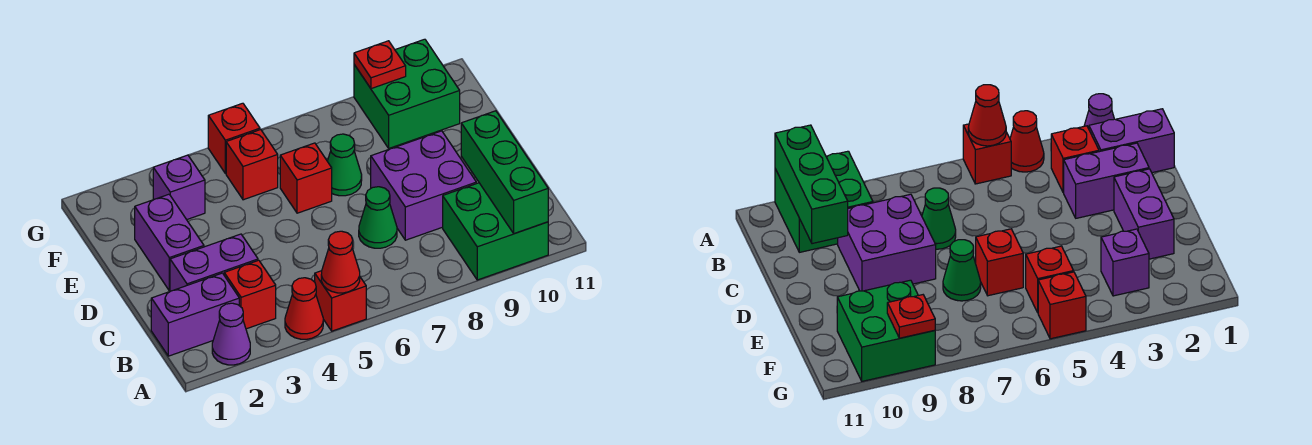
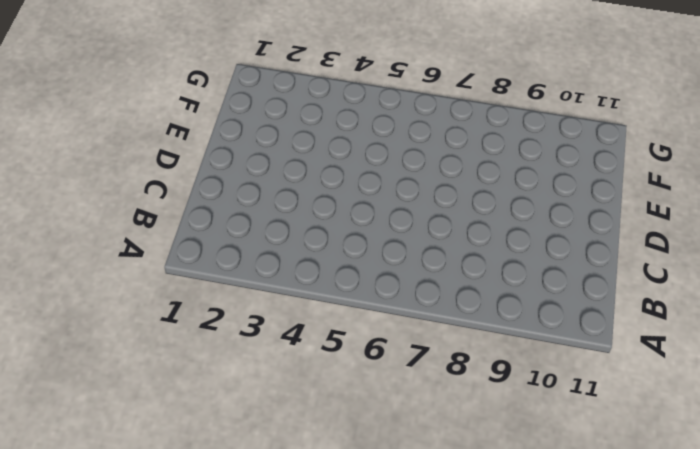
none -> purple 1x1 cone [212,303,250,365]
none -> red 1x1 cone [285,278,323,339]
none -> red 1x1 brick [315,271,366,331]

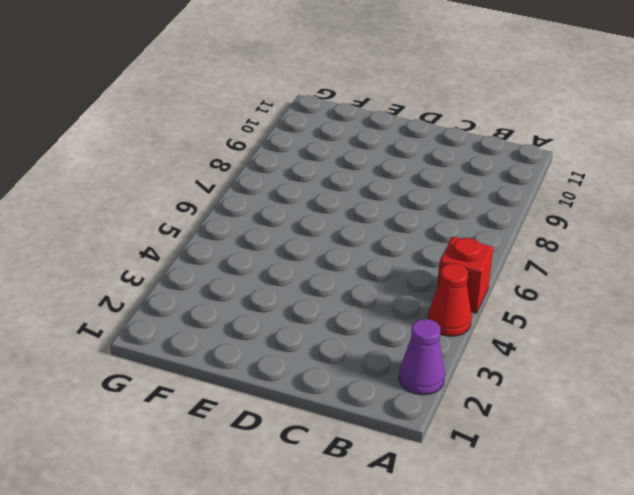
none -> green 2x2 brick [443,183,548,280]
none -> purple 1x2 brick [151,273,239,356]
none -> red 1x1 brick [224,260,276,329]

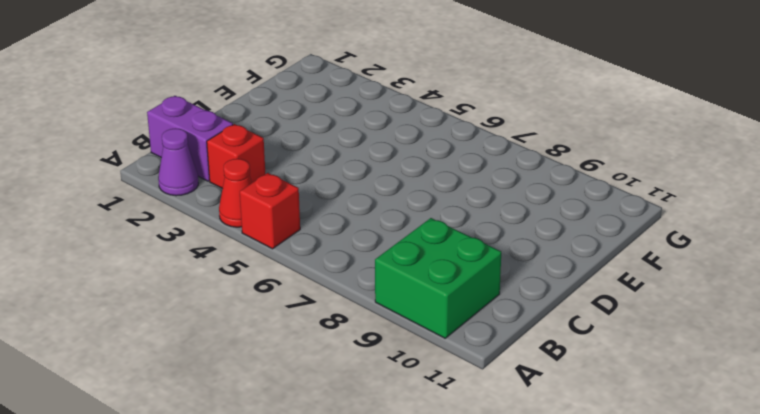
none -> purple 1x2 brick [170,234,258,291]
none -> green 1x1 cone [359,187,397,248]
none -> purple 2x2 brick [371,131,476,240]

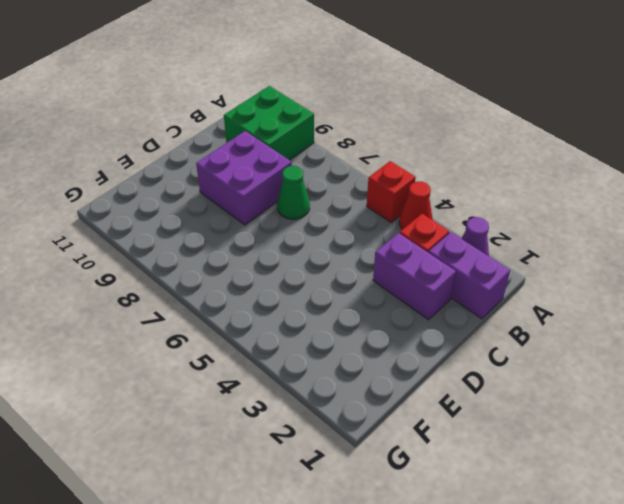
none -> purple 1x2 brick [135,194,204,291]
none -> red 1x1 brick [280,143,332,213]
none -> green 1x1 cone [327,134,362,196]

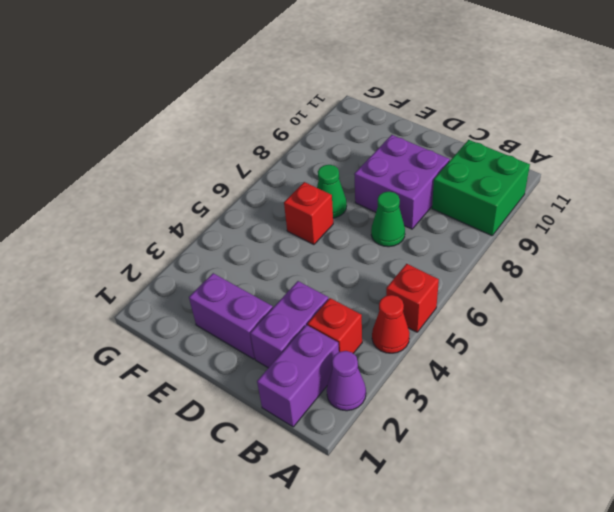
none -> purple 1x1 brick [153,155,205,220]
none -> red 1x1 brick [226,129,278,200]
none -> green 2x2 brick [354,39,460,148]

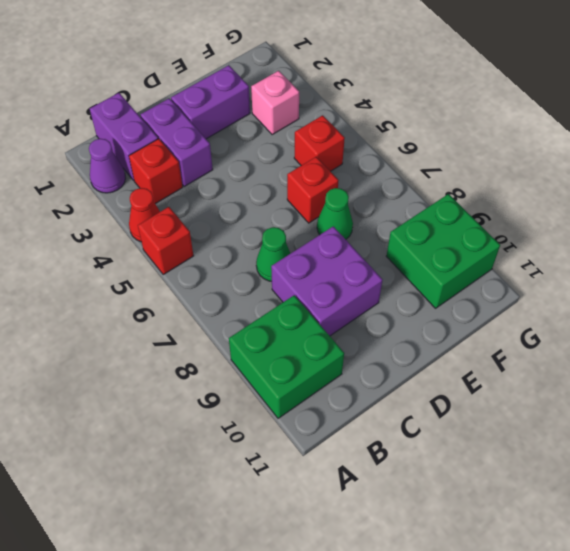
pink 1x1 brick [251,71,299,135] -> purple 1x1 brick [153,155,205,220]
none -> red 1x1 brick [208,103,260,173]
none -> red 1x1 cone [321,231,360,293]
none -> green 1x3 brick [461,111,548,234]

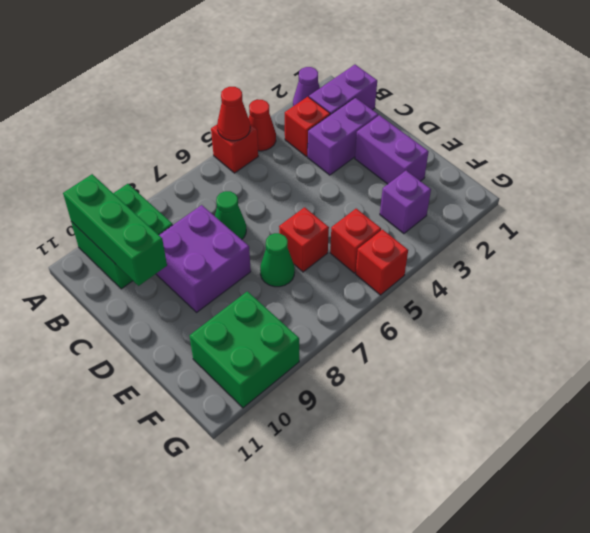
none -> red 1x1 plate [354,41,406,89]

